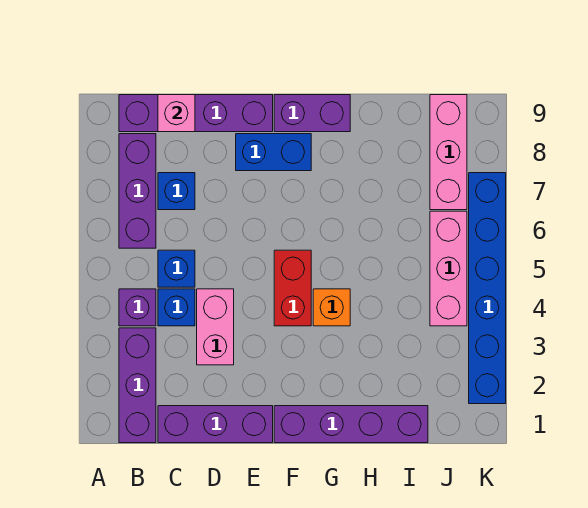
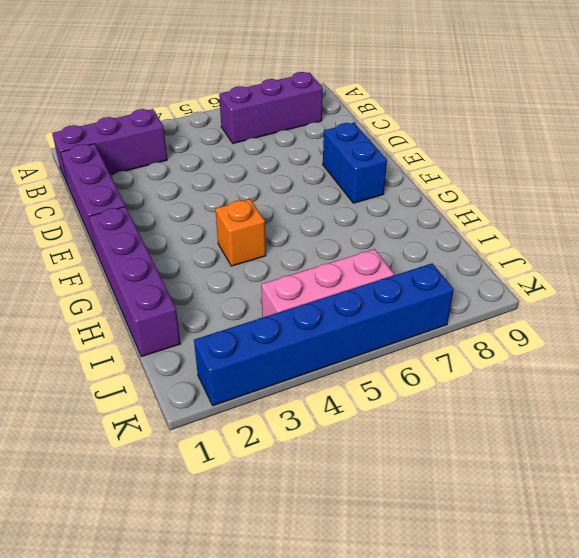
none -> purple 1x1 brick [119,289,156,326]
none -> purple 1x4 brick [119,95,273,132]
none -> blue 1x1 brick [158,289,195,326]

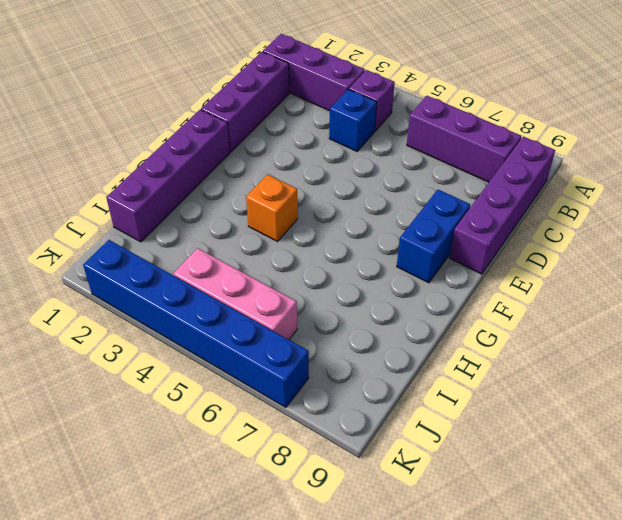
none -> blue 1x1 brick [158,250,195,287]
none -> blue 1x1 brick [158,173,195,210]
none -> pink 1x2 brick [197,289,234,365]

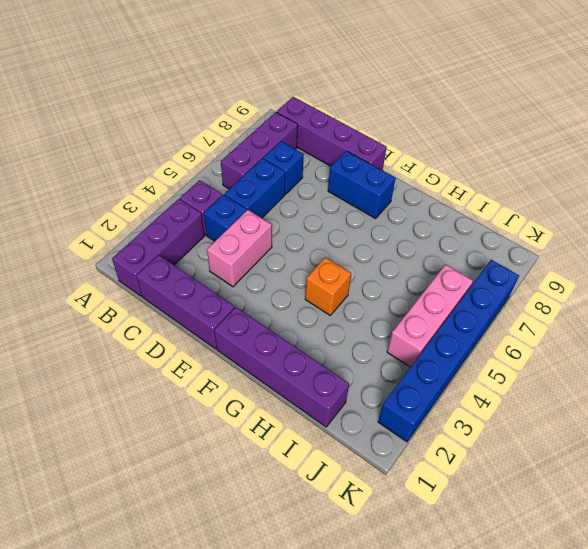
blue 1x2 brick [224,159,285,218] -> blue 1x1 brick [158,250,195,287]
none -> red 1x2 brick [274,250,311,326]
none -> purple 1x2 brick [274,95,350,132]
none -> pink 1x3 brick [430,95,467,210]

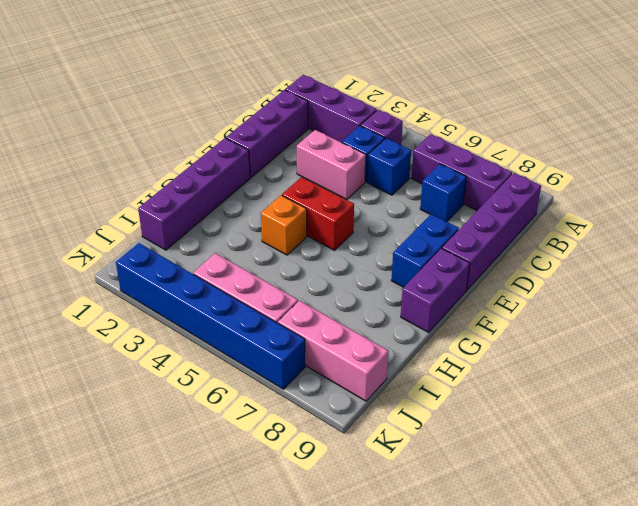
none -> pink 1x1 brick [158,95,195,132]

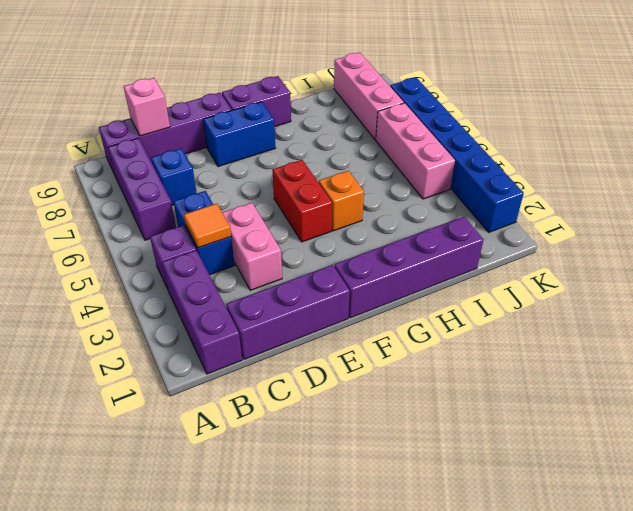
orange 1x1 tile [184,204,231,248] -> none

